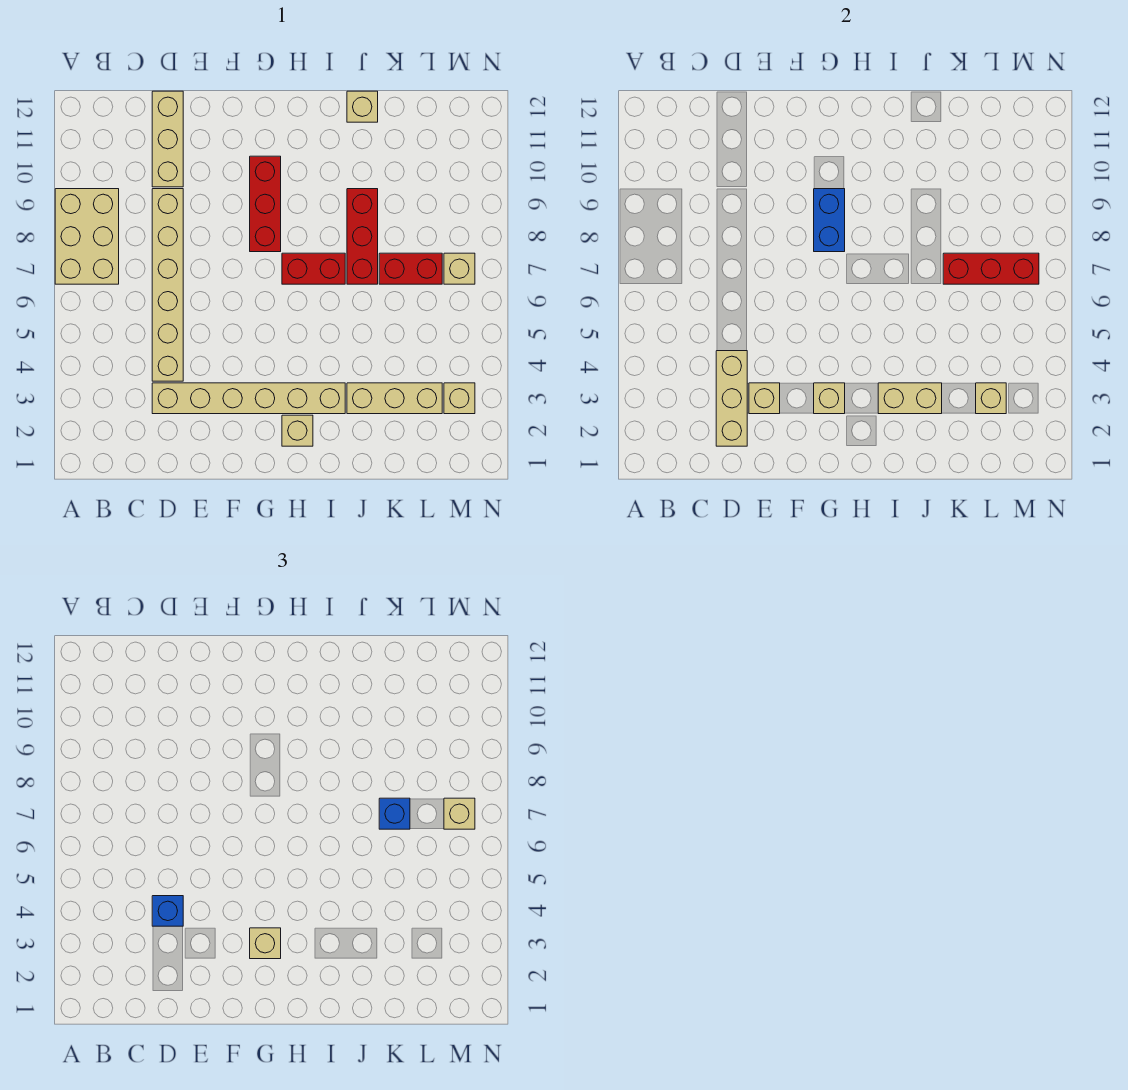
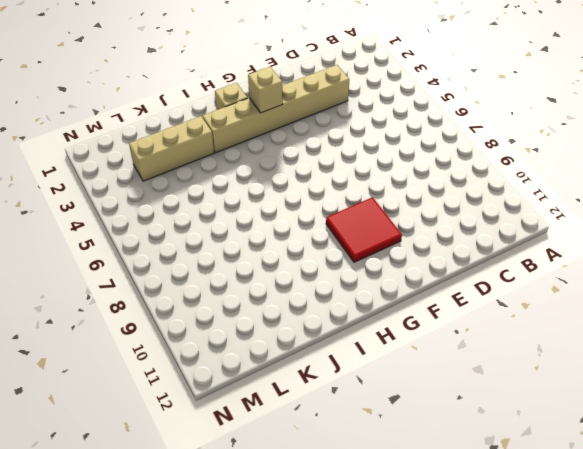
red 2x2 tile [326,197,402,262] -> red 1x3 brick [250,156,281,252]
none -> tan 2x3 brick [55,189,119,284]
none -> tan 1x6 brick [152,189,183,381]
none -> tan 1x3 brick [152,91,183,187]

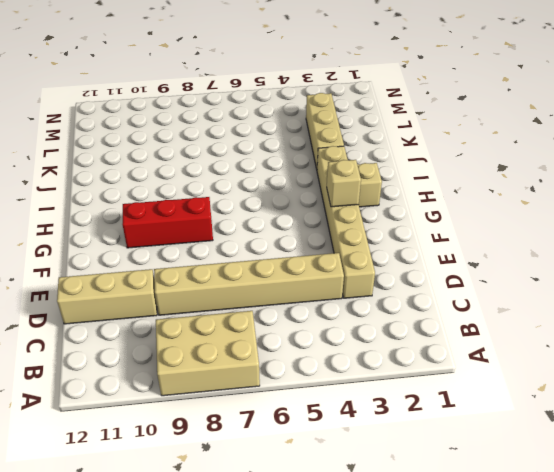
none -> red 1x2 brick [282,253,345,284]
none -> red 1x3 brick [347,189,378,284]
none -> tan 1x1 brick [347,91,378,122]

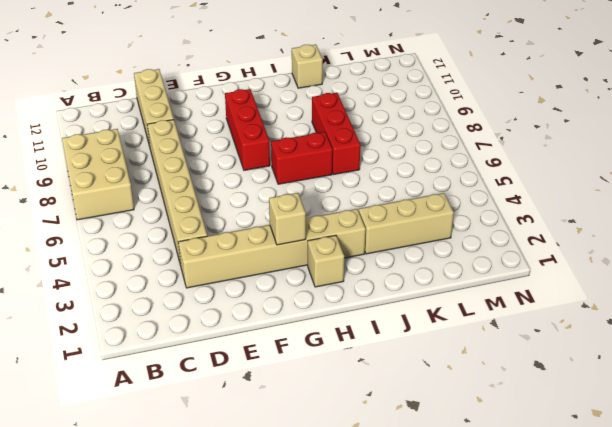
none -> red 1x2 brick [379,253,442,284]
none -> tan 1x1 brick [444,383,475,414]
none -> tan 1x1 brick [444,253,475,284]

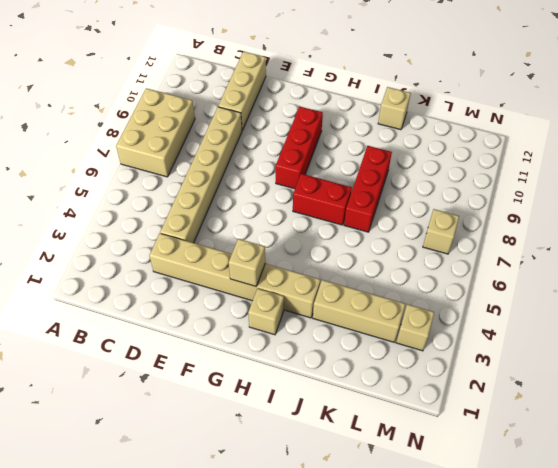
none -> red 1x2 brick [379,253,442,284]
none -> tan 1x3 brick [716,351,747,446]
none -> tan 1x1 brick [749,383,780,414]

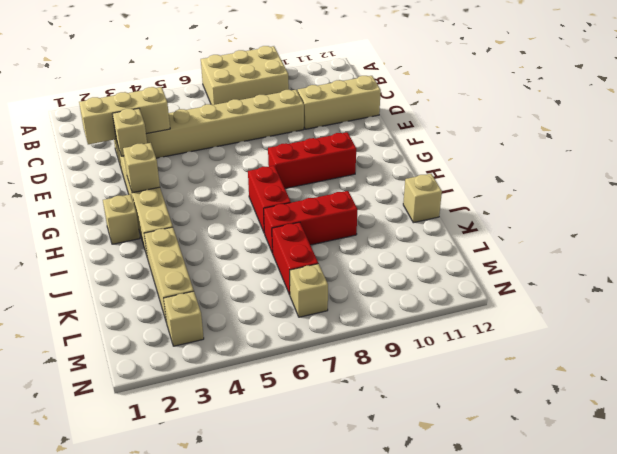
none -> blue 1x2 brick [814,189,845,252]
none -> tan 1x2 brick [878,383,942,414]
none -> red 1x3 brick [943,253,1039,284]

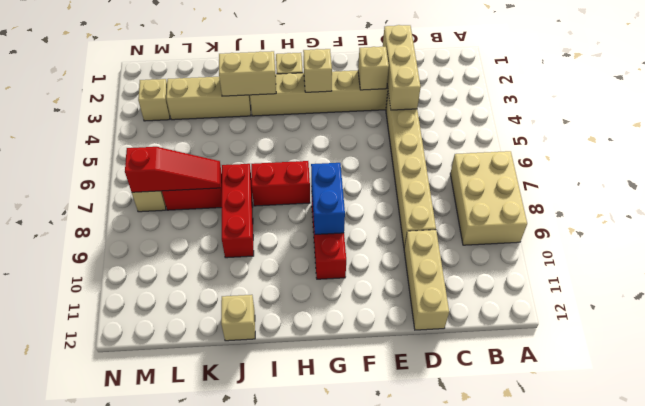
red 1x3 slope [125,147,220,192] -> red 1x3 brick [943,253,1039,284]
none -> tan 1x1 brick [976,383,1006,414]
none -> blue 1x1 brick [152,896,183,926]
none -> tan 1x1 brick [250,928,281,959]

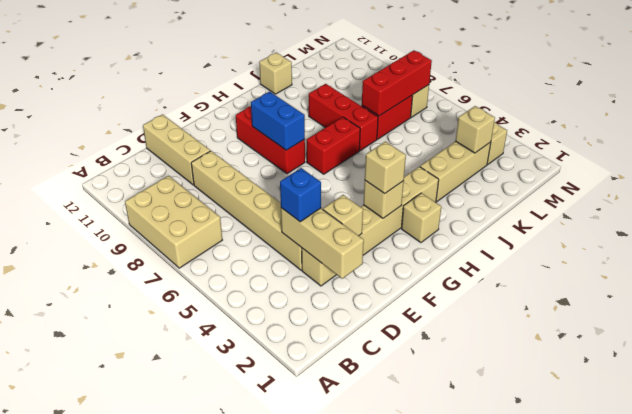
none -> tan 1x2 brick [878,383,942,414]
none -> blue 1x1 brick [379,798,410,829]
none -> tan 1x1 brick [444,798,475,829]

